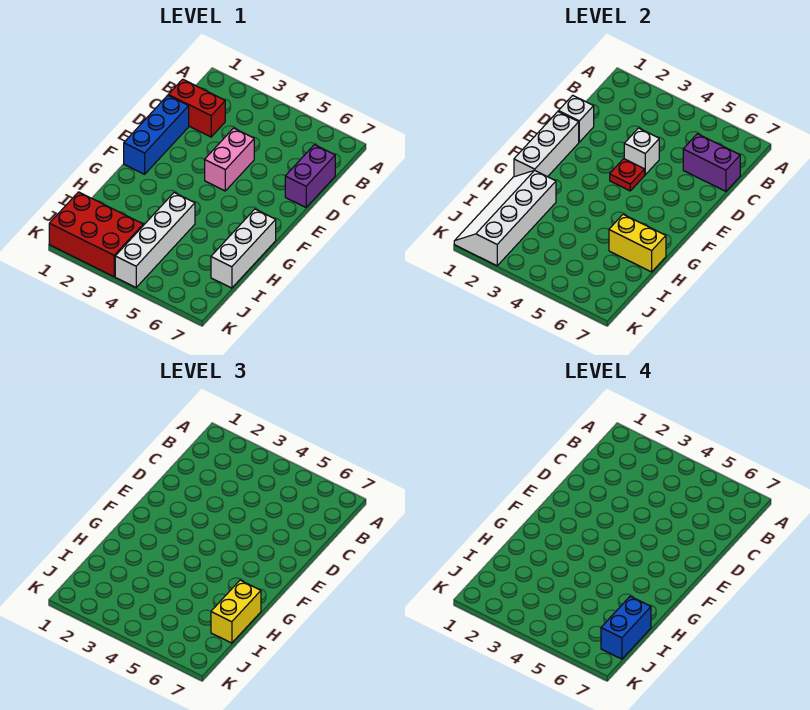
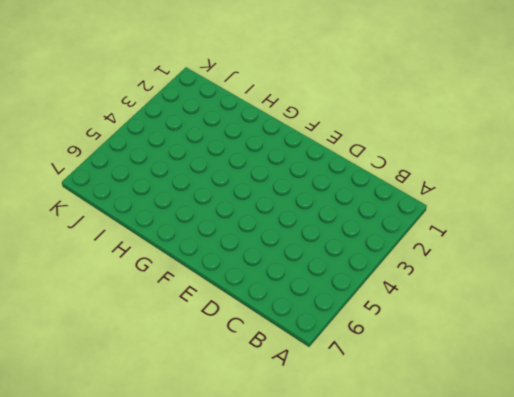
none -> red 1x2 brick [168,79,225,137]
none -> purple 1x2 brick [285,145,335,207]
none -> blue 1x3 brick [124,95,189,174]

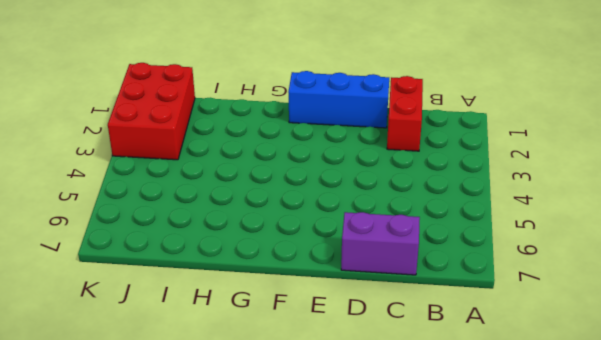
none -> pink 1x2 brick [205,128,254,191]
none -> white 1x3 brick [211,209,276,288]
none -> white 1x4 brick [115,193,195,287]

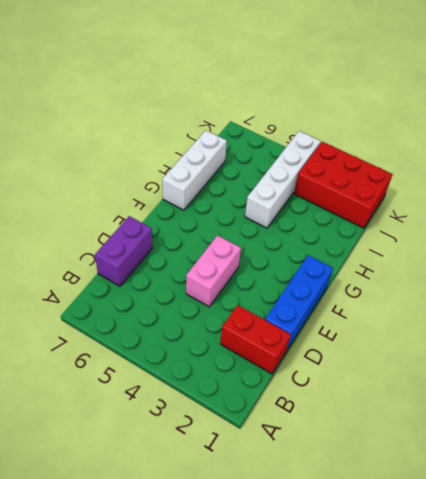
none -> purple 1x2 brick [683,134,740,191]
none -> white 1x1 brick [558,95,594,142]
none -> white 1x1 brick [624,128,659,175]

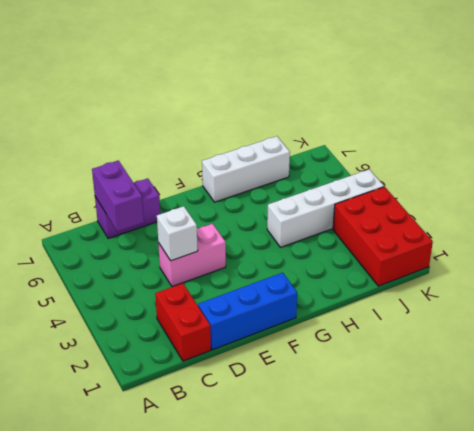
none -> white 1x1 brick [558,95,594,142]
none -> white 1x3 brick [514,112,579,177]
none -> red 1x1 plate [610,159,645,191]

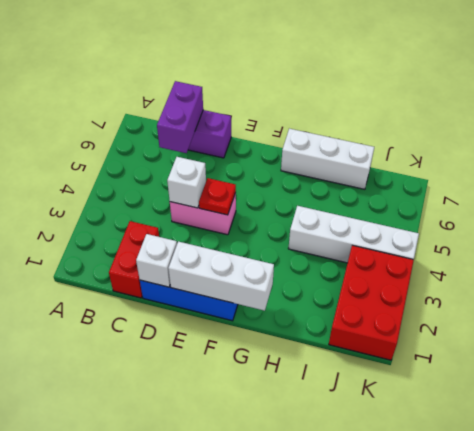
none -> white 2x4 slope [454,170,556,266]
none -> yellow 1x2 brick [609,214,666,272]
none -> yellow 1x2 brick [211,580,261,643]

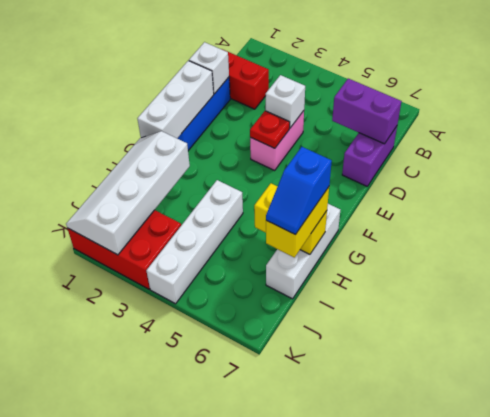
blue 1x2 slope [266,147,332,235] -> blue 1x2 brick [601,596,651,659]

